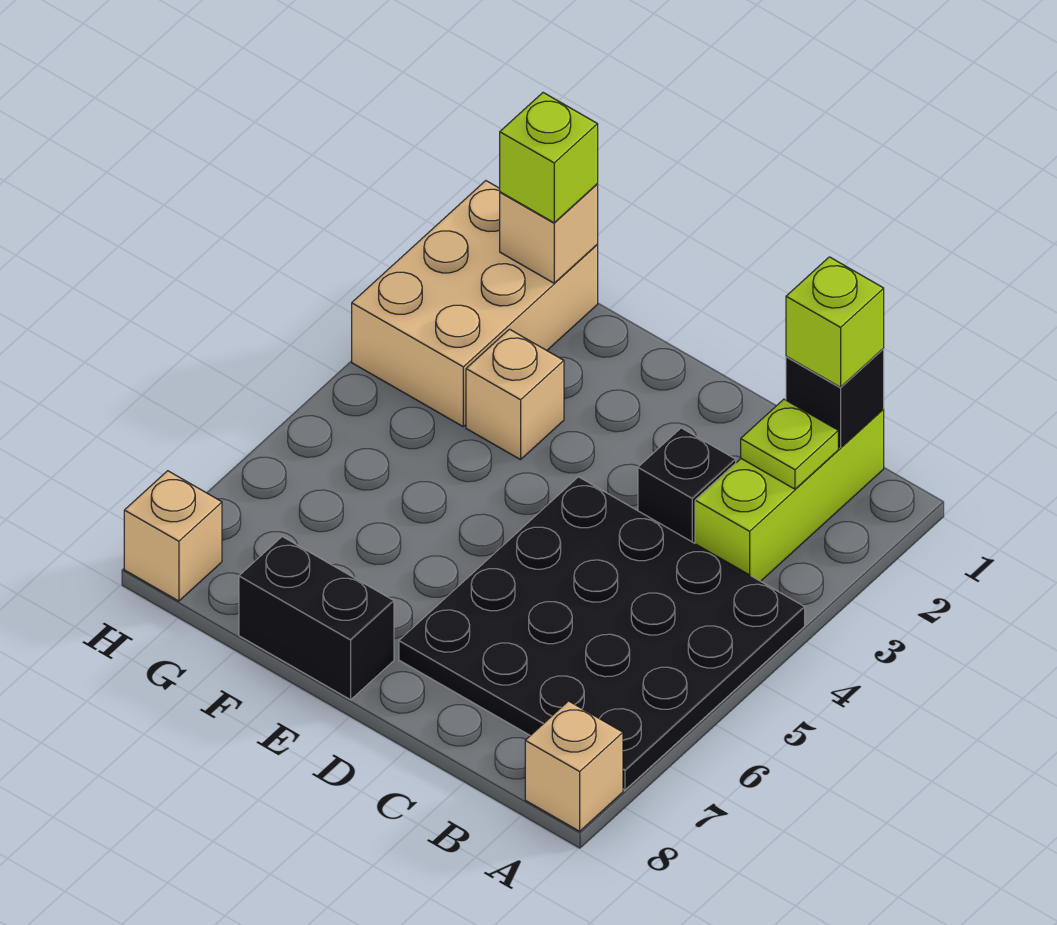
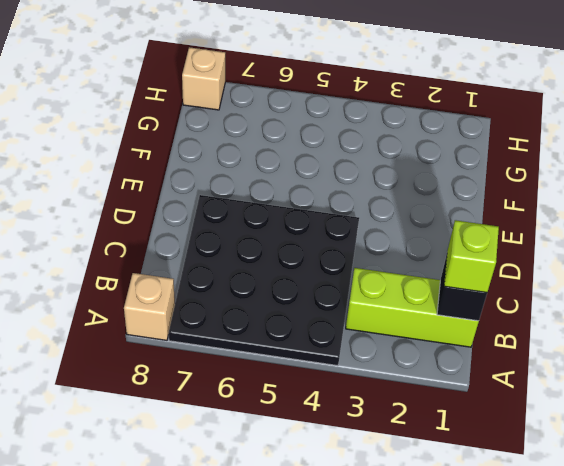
none -> black 1x1 brick [638,428,736,543]
none -> black 1x2 brick [239,537,394,700]
none -> tan 1x1 brick [466,329,564,460]

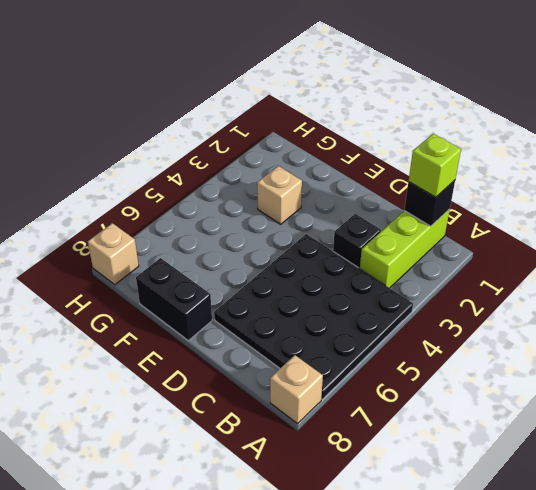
none -> tan 2x3 brick [352,181,598,426]
none -> lime 1x1 plate [741,399,838,489]
none -> tan 1x1 brick [500,184,598,283]

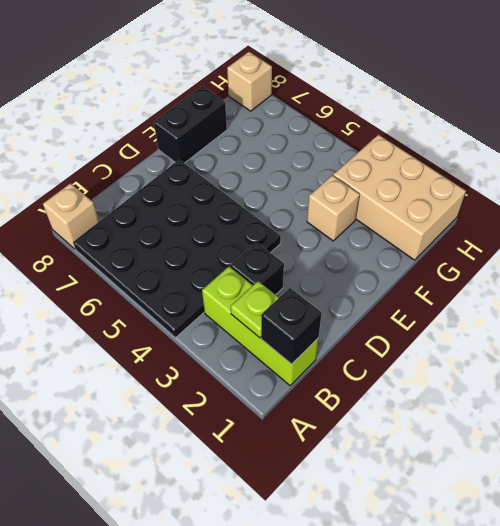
none -> tan 1x1 brick [500,184,598,283]
none -> lime 1x1 brick [786,257,884,387]
none -> lime 1x1 brick [500,93,598,223]

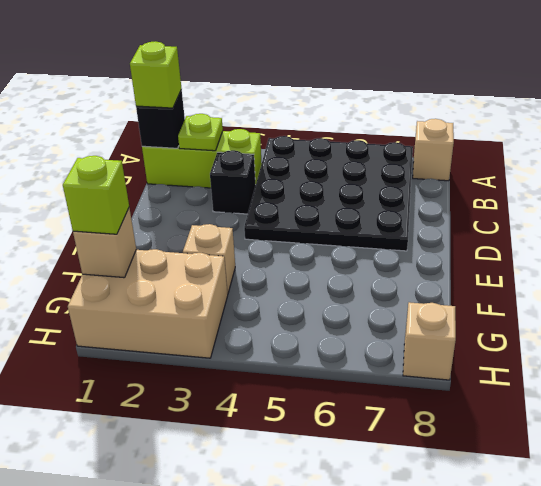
none -> black 1x2 brick [239,537,394,700]

